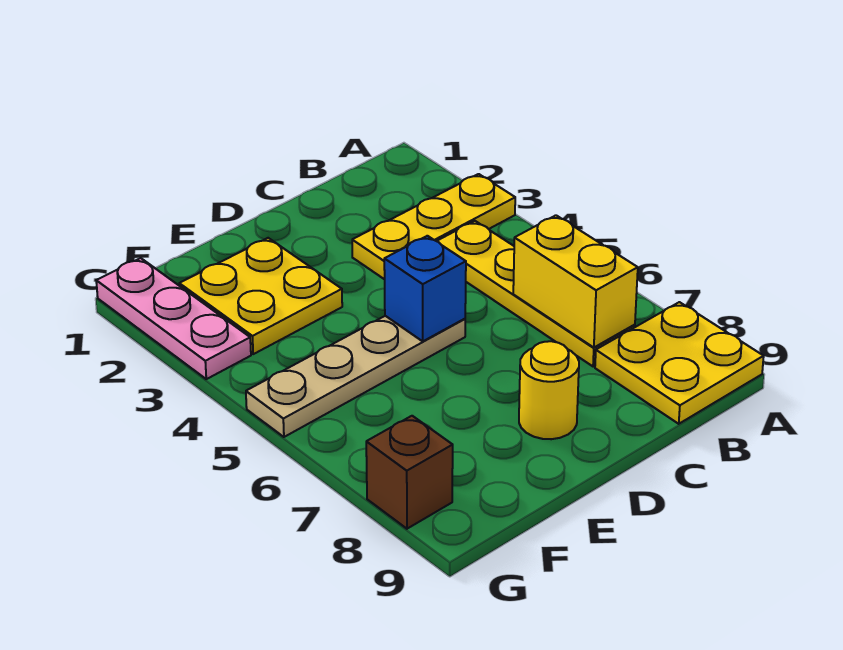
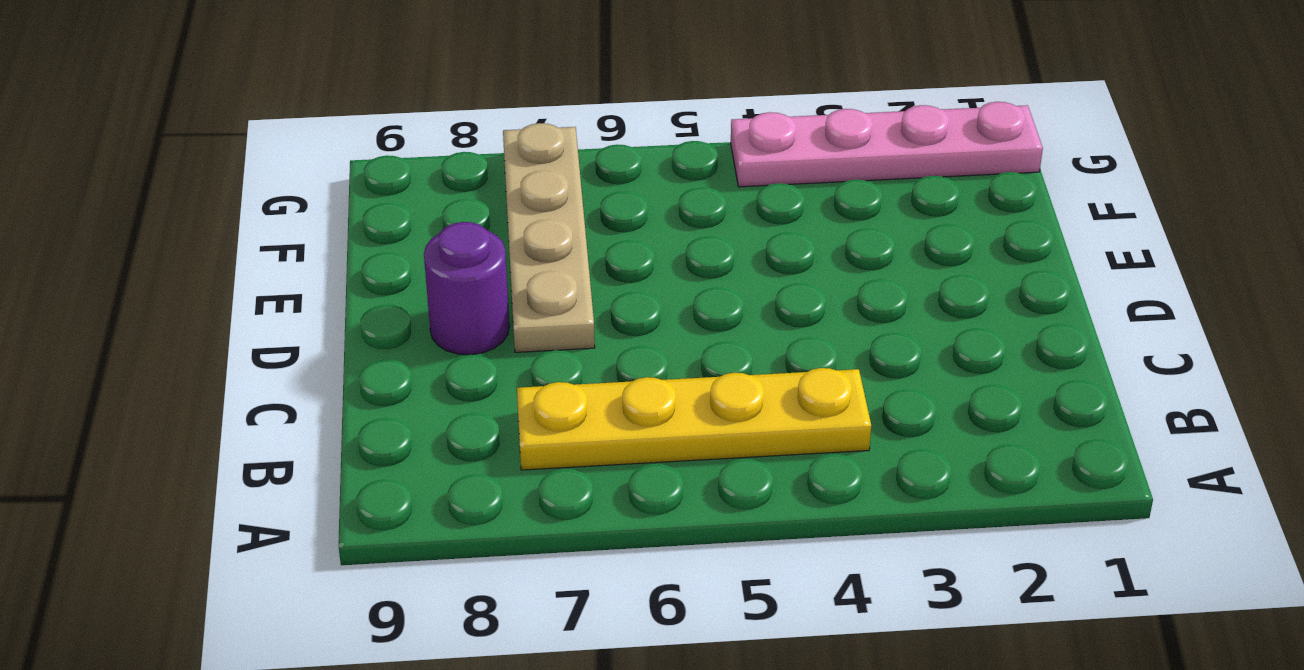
tan 1x4 plate [503,123,595,352] -> tan 1x4 plate moved to [246,316,465,437]
purple 1x1 round brick [424,222,509,355] -> yellow 1x1 round brick [519,341,579,439]
pink 1x4 plate [731,102,1043,187] -> pink 1x3 plate [96,258,251,379]
none -> yellow 1x3 plate [352,174,515,279]
none -> yellow 2x2 plate [595,302,764,424]

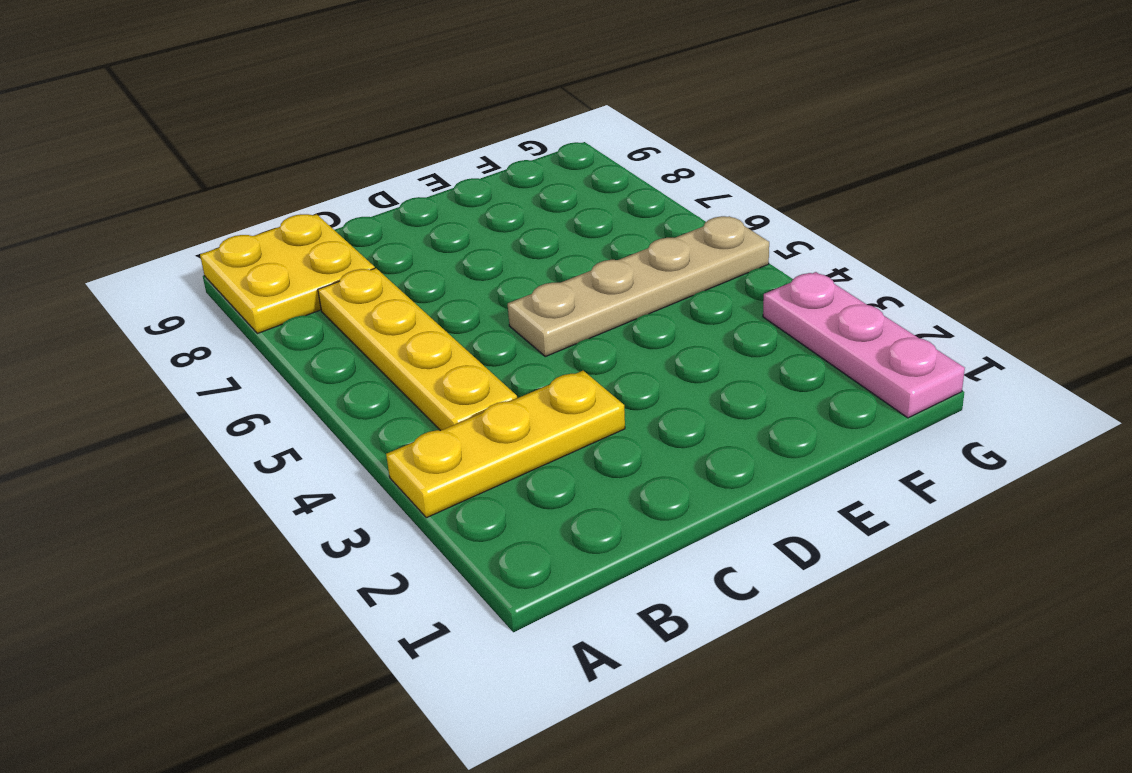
none -> yellow 1x1 round brick [519,341,579,439]
none -> yellow 2x2 plate [179,238,342,354]

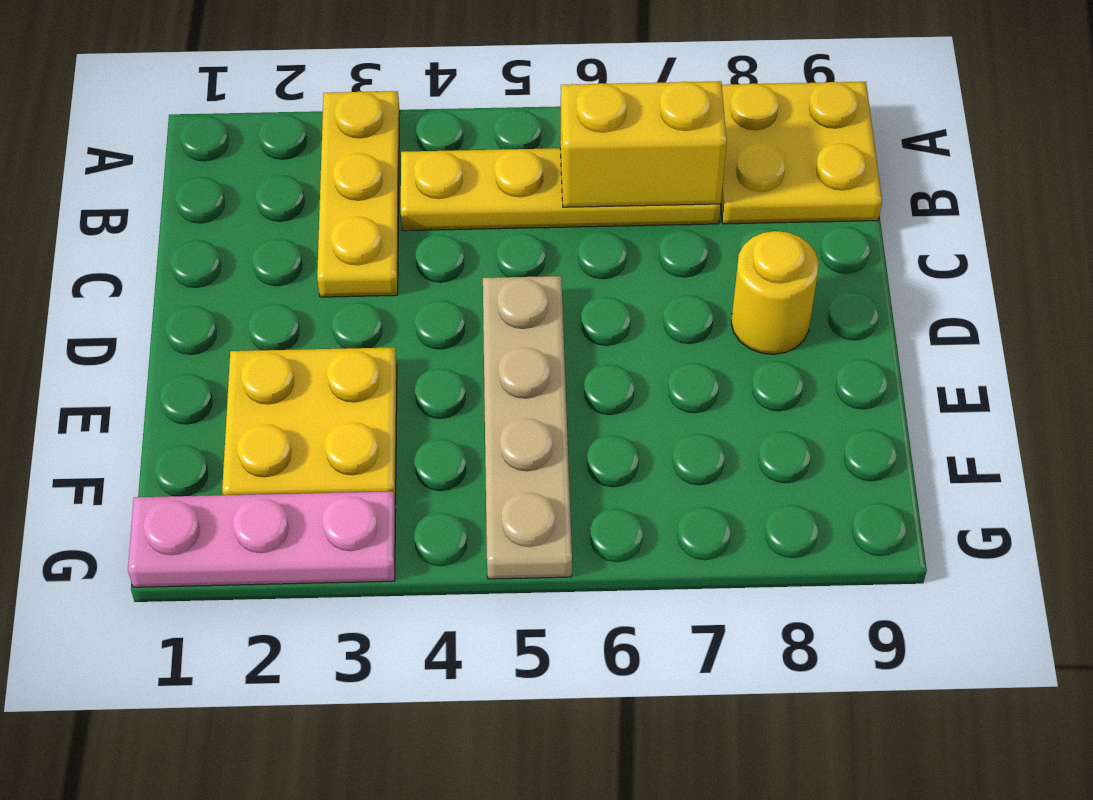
none -> brown 1x1 brick [366,416,453,529]
none -> blue 1x1 brick [384,236,466,341]

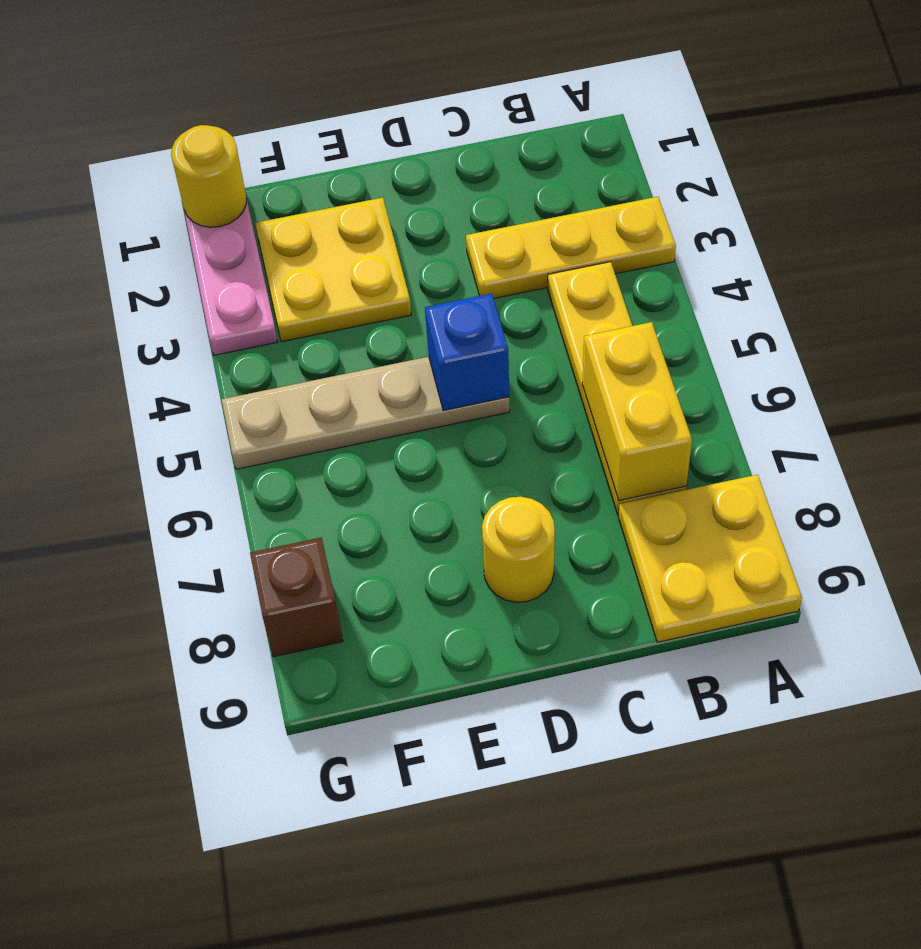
yellow 1x1 round brick [171,125,246,227] -> none

